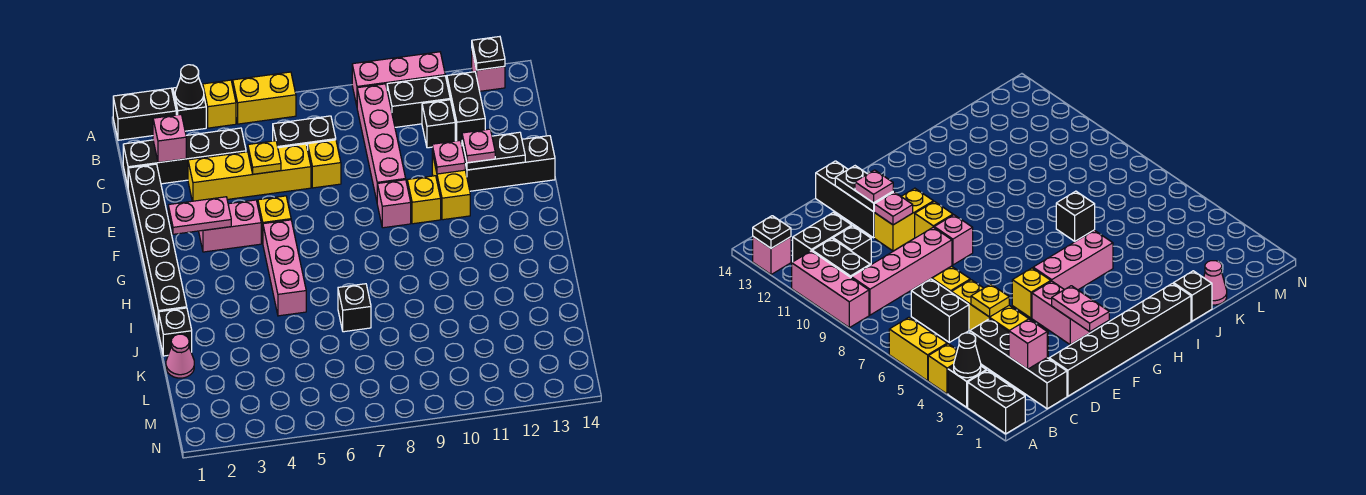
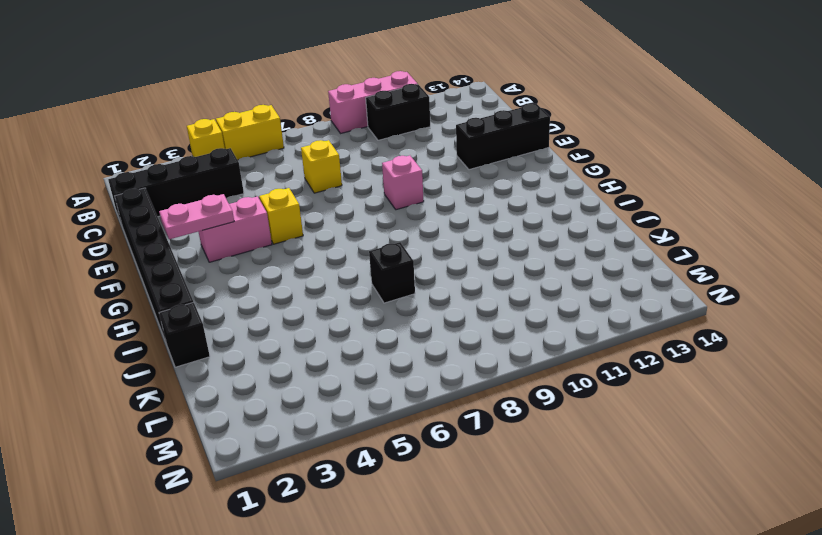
none -> black 1x2 brick [113,88,176,140]
none -> black 1x1 brick [173,87,206,131]
none -> pink 1x1 brick [472,51,505,91]
none -> pink 1x4 brick [357,84,406,200]

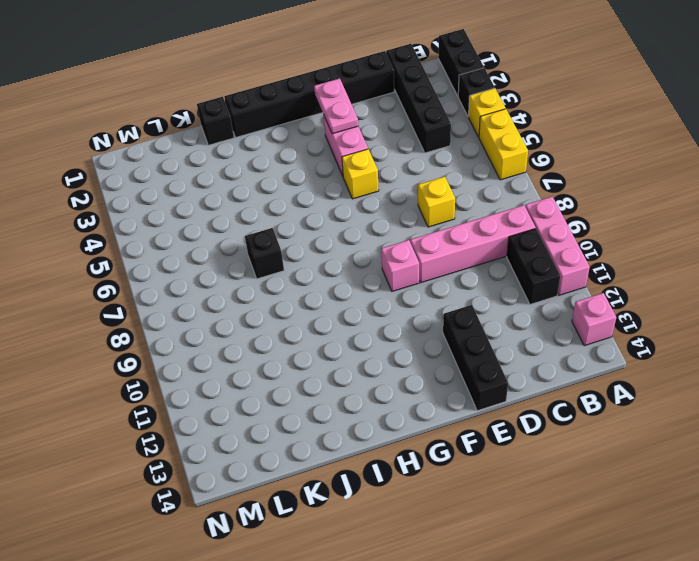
none -> black 1x2 brick [447,72,485,143]
none -> black 1x2 brick [273,116,336,150]
none -> black 1x1 brick [422,100,455,148]
none -> yellow 1x4 brick [188,144,311,201]

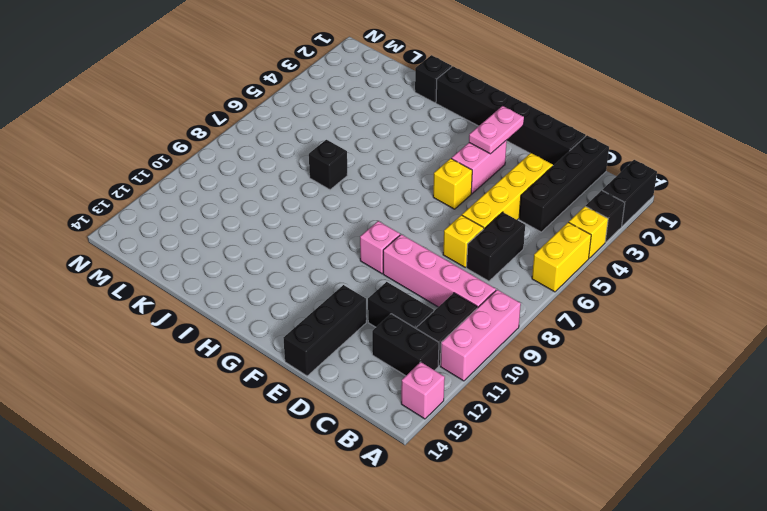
black 1x2 brick [368,282,434,328] -> black 1x1 brick [422,100,455,148]
none -> yellow 1x2 brick [432,153,470,220]
none -> yellow 1x1 brick [407,176,441,224]
none -> pink 1x3 brick [263,220,306,316]
none -> pink 1x1 cone [166,334,194,378]

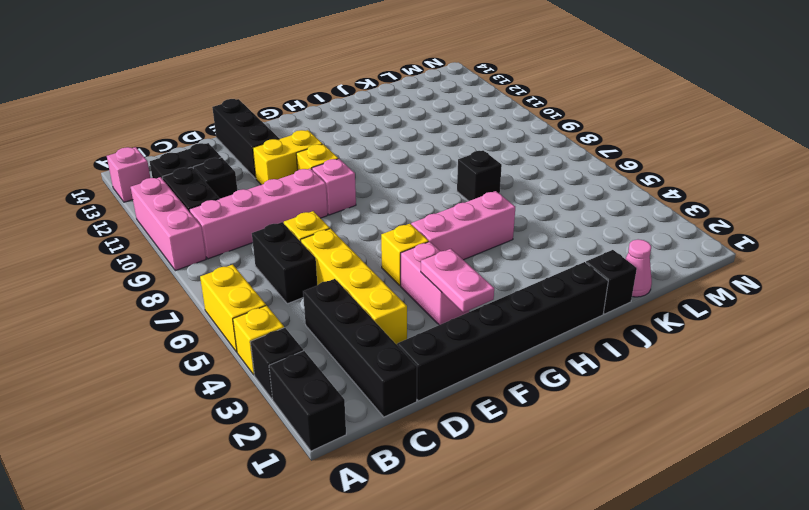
none -> black 1x1 cone [175,65,204,109]
none -> black 1x1 plate [472,37,505,70]
none -> pink 1x1 brick [153,115,186,163]
none -> yellow 1x1 plate [248,141,281,174]

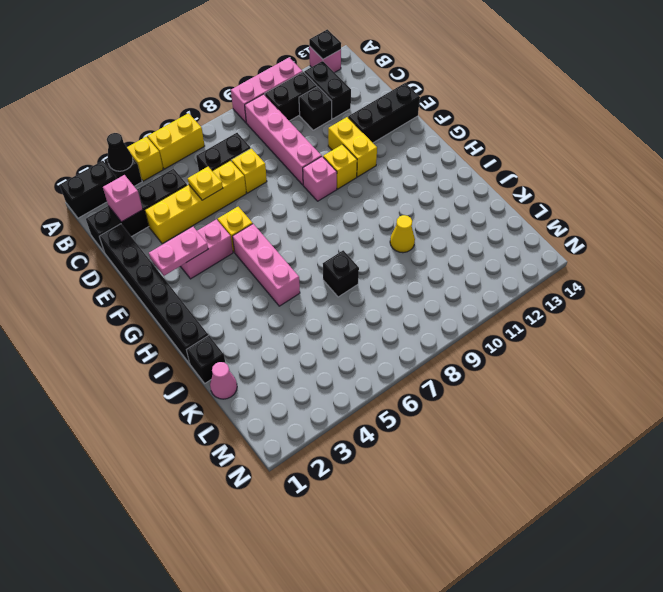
yellow 1x1 cone [390,215,415,253] -> none
none -> pink 1x1 plate [432,141,465,174]
none -> black 1x2 plate [462,132,525,170]
none -> pink 1x1 plate [462,129,495,163]

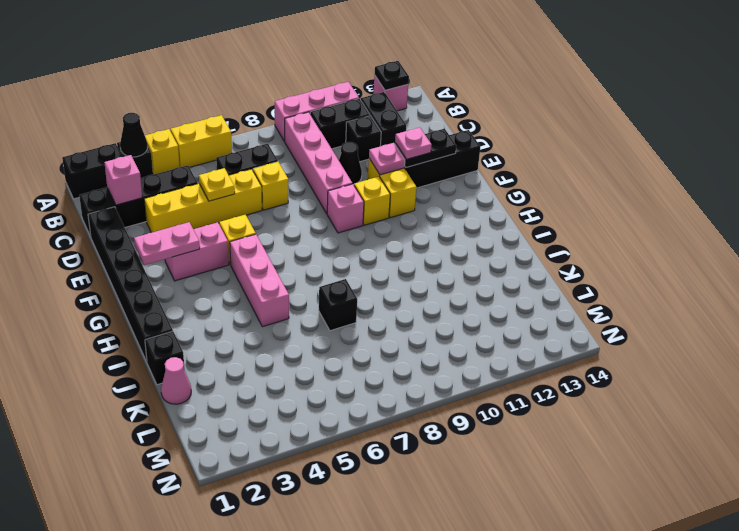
black 1x1 cone [339,142,362,185] -> none

